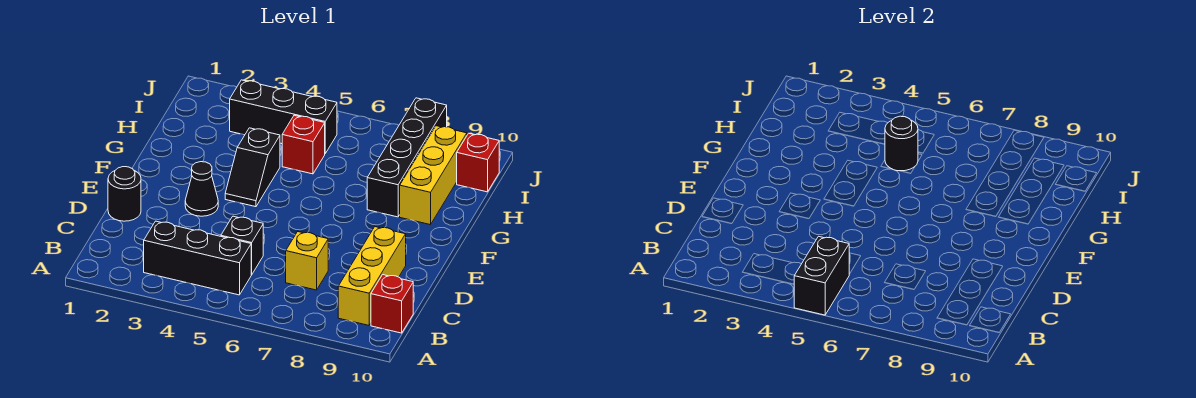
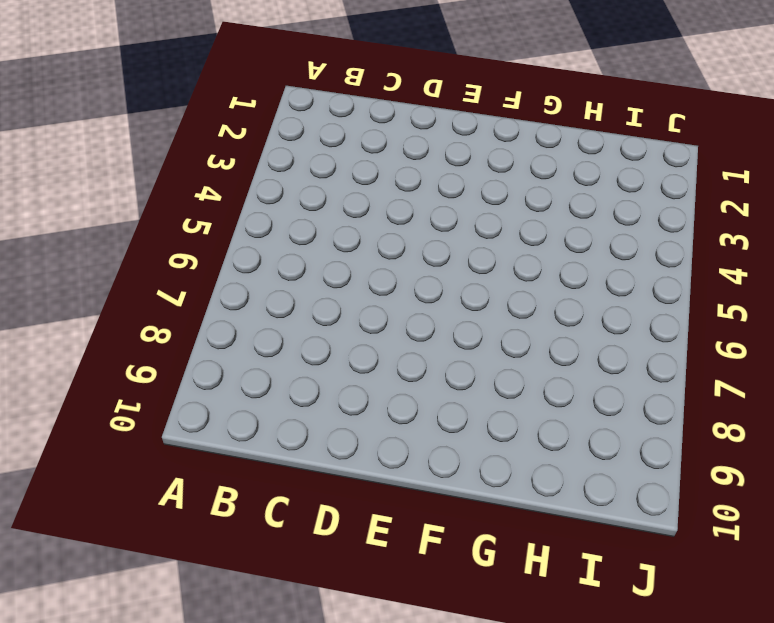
none -> black 1x3 brick [144,221,251,295]
none -> yellow 1x3 brick [338,227,406,325]
none -> red 1x1 brick [371,275,413,333]

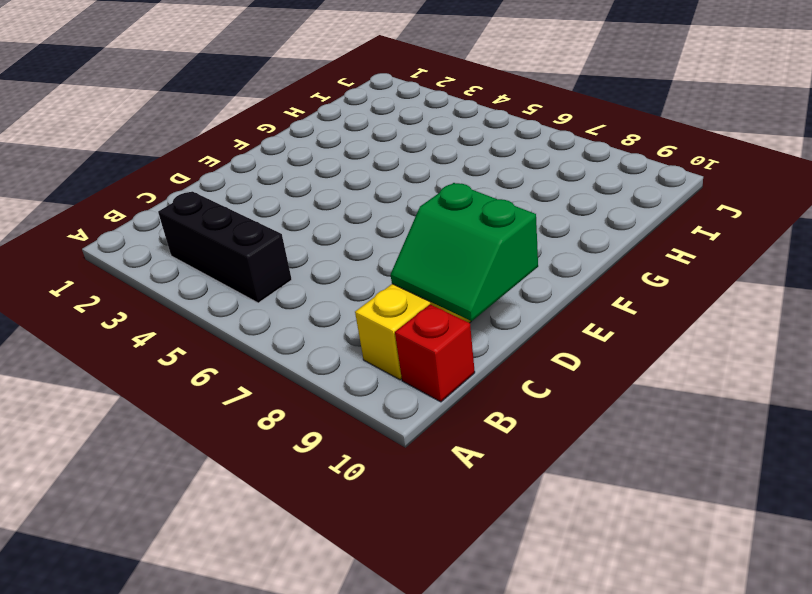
green 2x2 slope [391,183,538,321] -> none
none -> black 1x1 brick [221,216,263,275]
none -> yellow 1x1 brick [286,232,328,290]
none -> black 1x1 round brick [108,167,141,221]

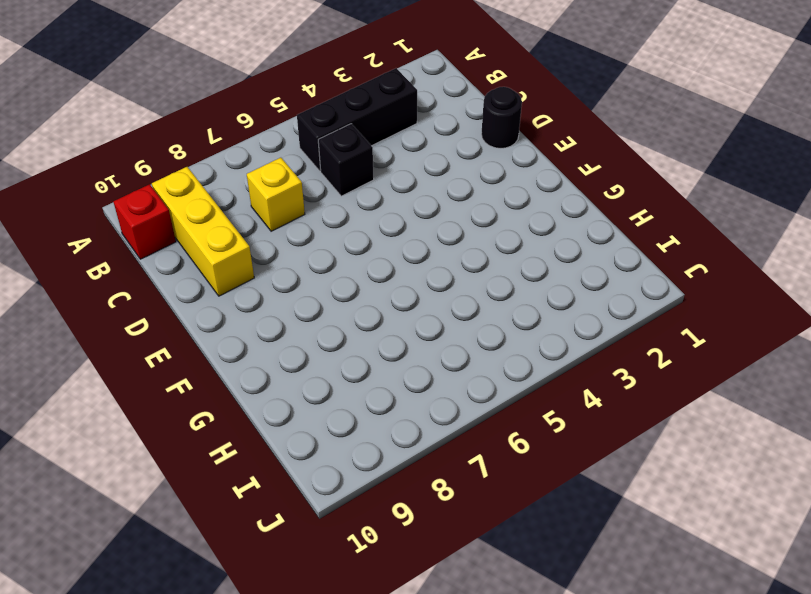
none -> black 1x1 cone [185,162,218,216]
none -> black 1x2 slope [225,128,280,207]
none -> black 1x4 brick [367,98,447,217]

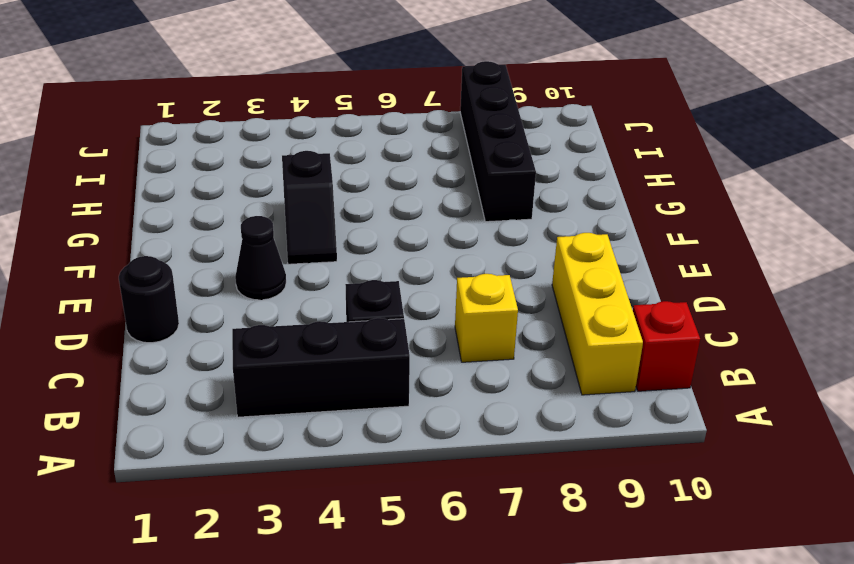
none -> yellow 1x3 brick [400,126,467,225]
none -> red 1x1 brick [282,115,325,174]
none -> black 1x3 brick [230,80,337,153]

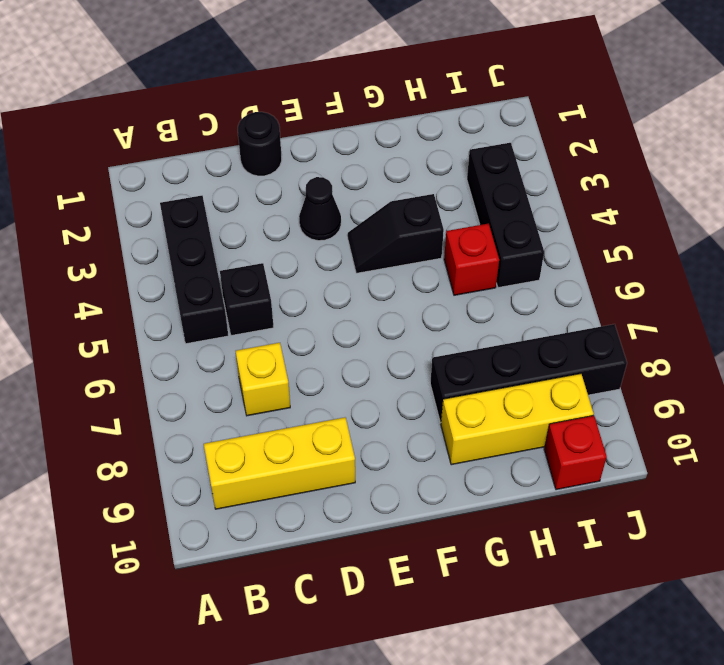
none -> red 1x1 brick [371,275,413,333]
none -> black 1x2 brick [794,236,849,315]
none -> black 1x1 round brick [885,116,918,171]

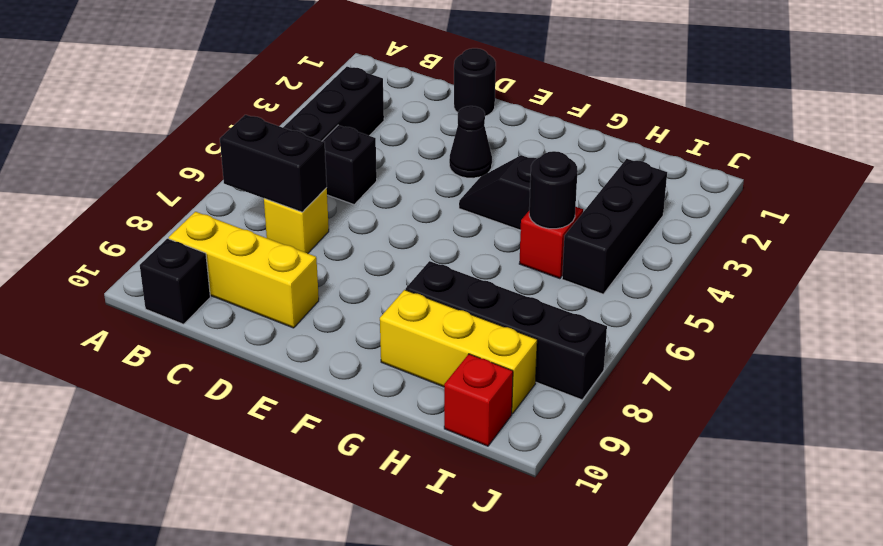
black 1x2 brick [220,115,327,212] -> black 1x2 brick moved to [794,236,849,315]
black 1x1 brick [140,239,210,324] -> red 1x1 brick [371,275,413,333]

